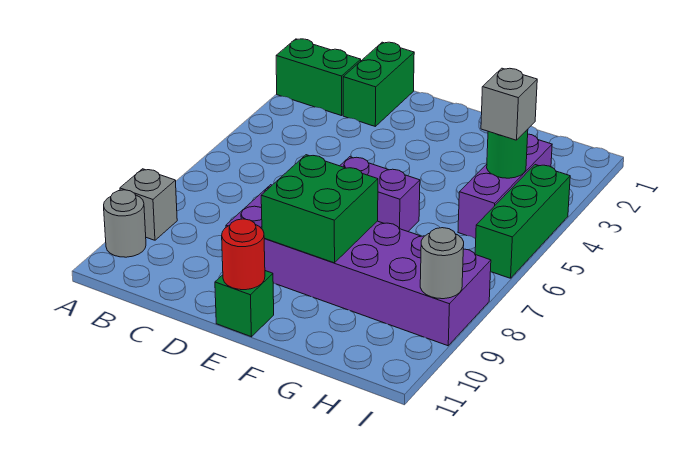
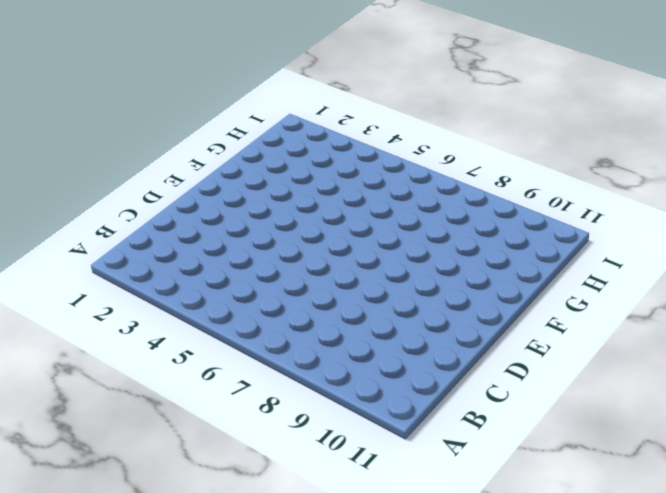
none -> green 1x2 brick [276,39,361,116]
none -> grey 1x1 brick [120,169,177,240]
none -> grey 1x1 round brick [104,190,146,257]

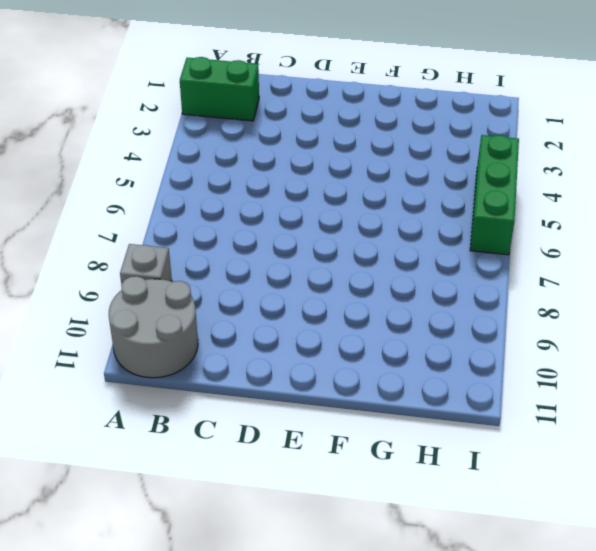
grey 2x2 round brick [109,276,198,378] -> grey 1x1 round brick [104,190,146,257]
none -> green 1x2 brick [343,42,414,126]
none -> purple 2x6 brick [226,185,491,346]
none -> purple 1x2 brick [340,157,420,231]

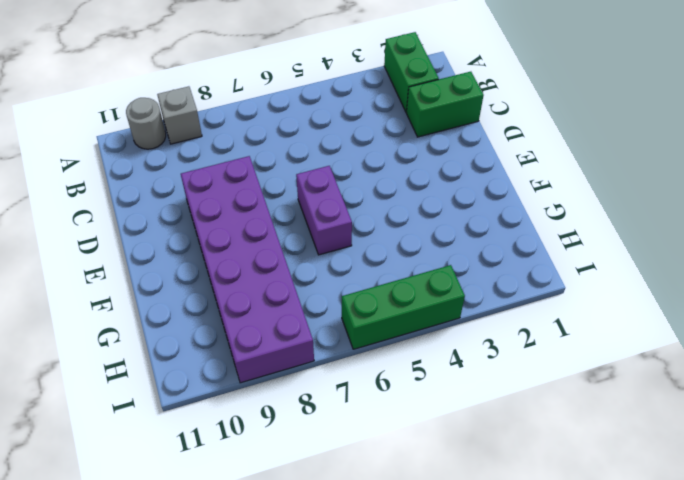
none -> green 1x1 brick [215,271,274,337]
none -> purple 1x3 brick [458,134,552,238]
none -> green 2x2 brick [261,155,378,263]

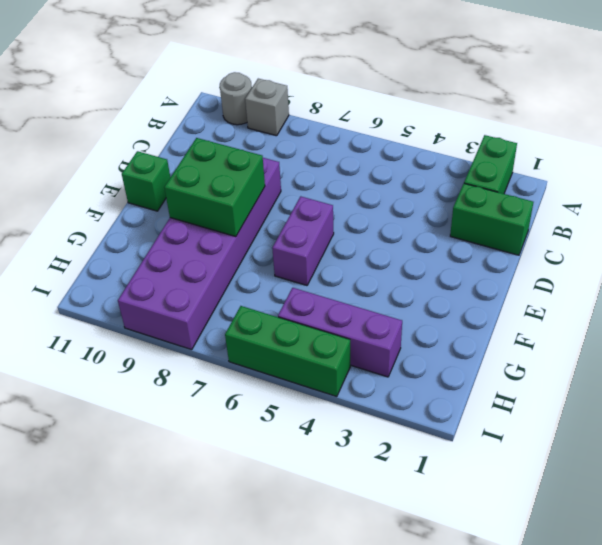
none -> red 1x1 round brick [222,219,265,290]
none -> green 1x1 round brick [487,129,528,178]
none -> grey 1x1 round brick [420,228,464,299]

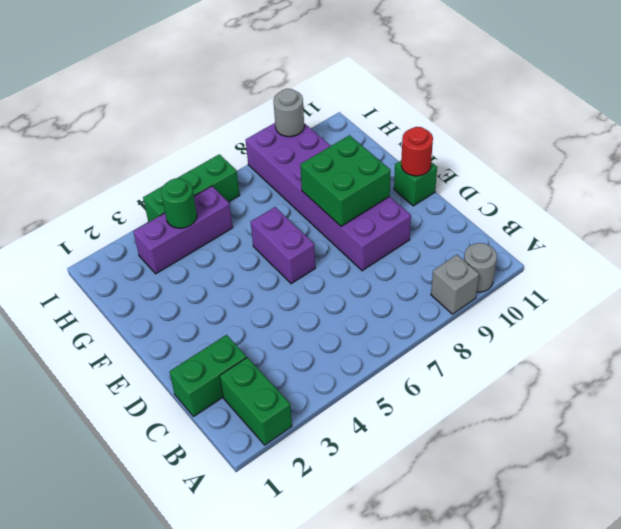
none -> grey 1x1 brick [481,68,537,140]

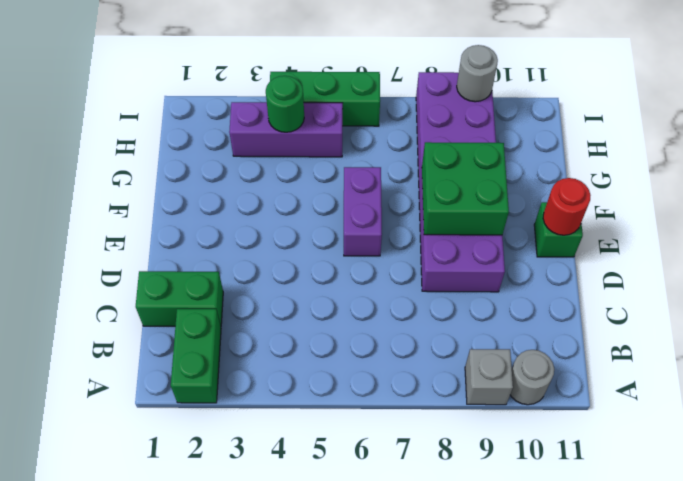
none -> grey 1x1 brick [481,68,537,140]

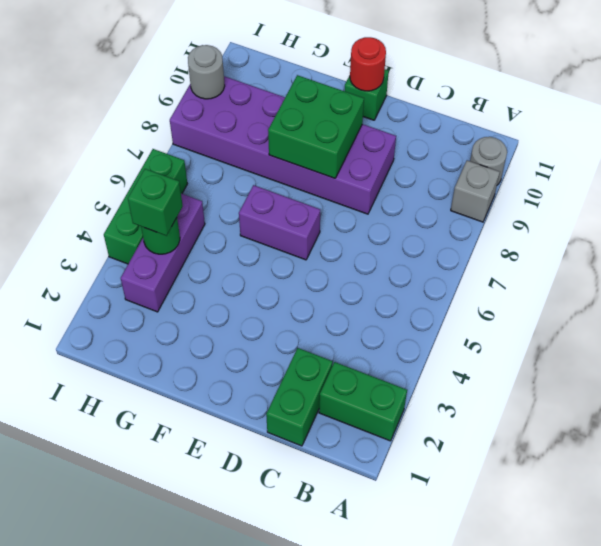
green 1x1 brick [128,169,183,236] -> grey 1x1 brick [481,68,537,140]

